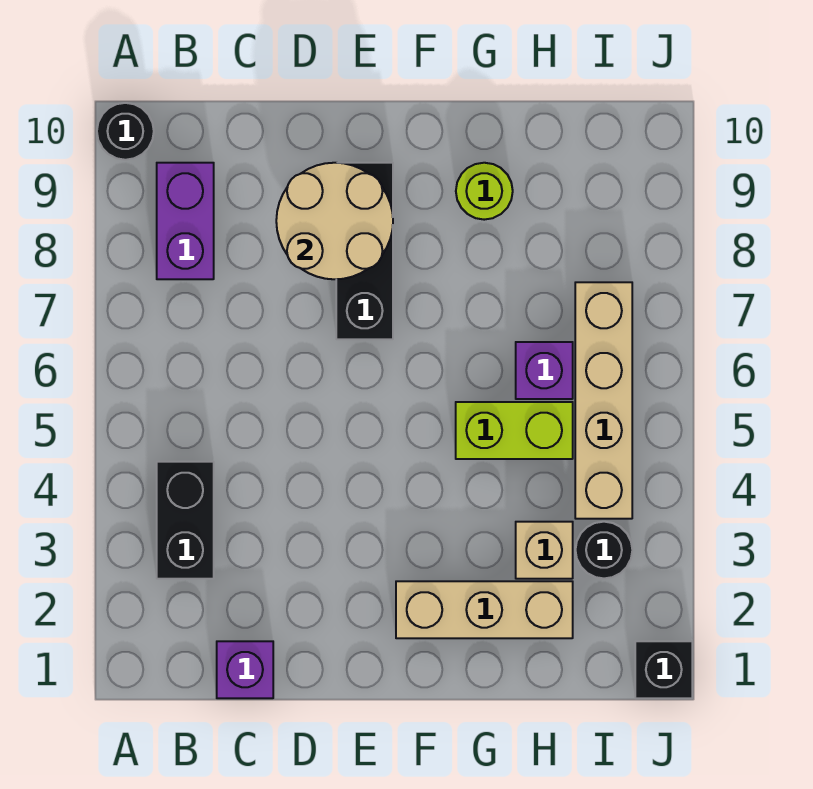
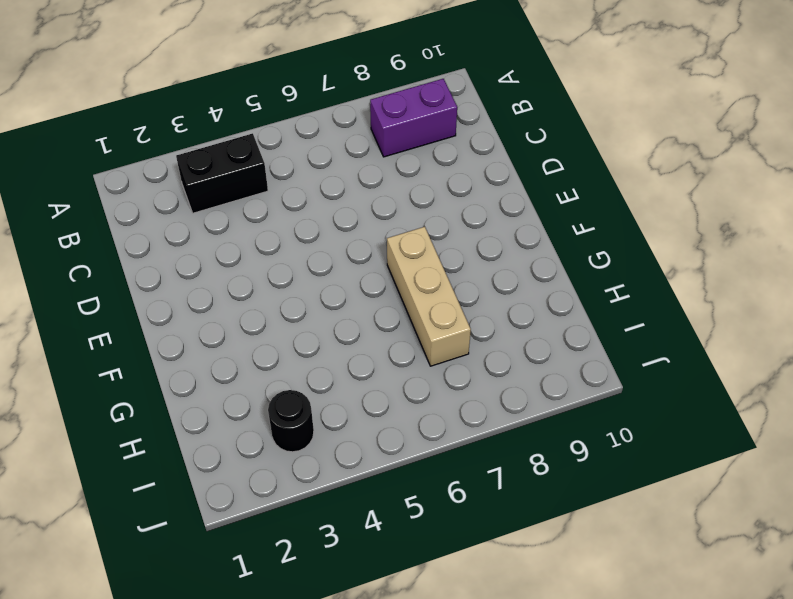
tan 1x3 brick [387,227,471,366] -> tan 1x3 brick moved to [396,581,573,638]
none -> black 1x1 round brick [97,103,154,160]
none -> purple 1x1 brick [217,641,273,698]
none -> black 1x3 brick [336,163,393,339]

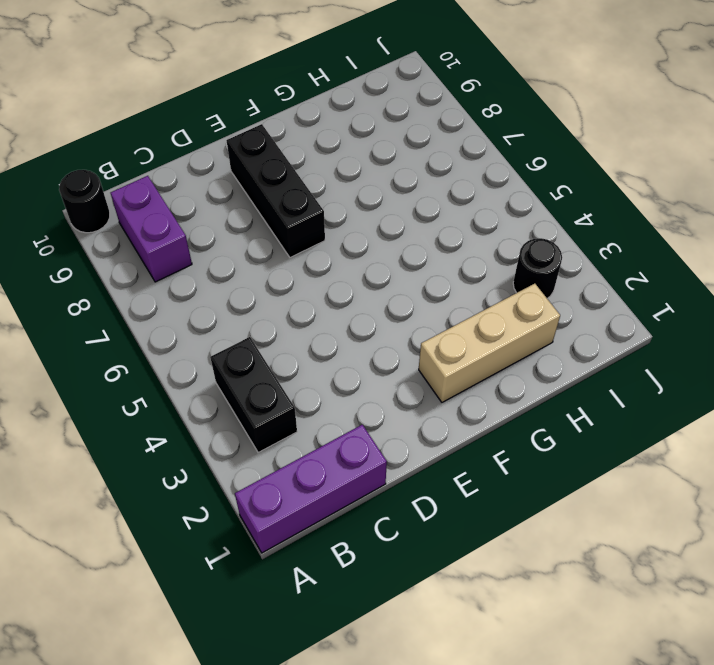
purple 1x3 brick [235,425,387,553] -> purple 1x1 brick [217,641,273,698]
none -> lime 1x2 brick [456,402,573,459]
none -> lime 1x1 round brick [456,163,513,220]
none -> tan 1x1 brick [516,522,573,579]

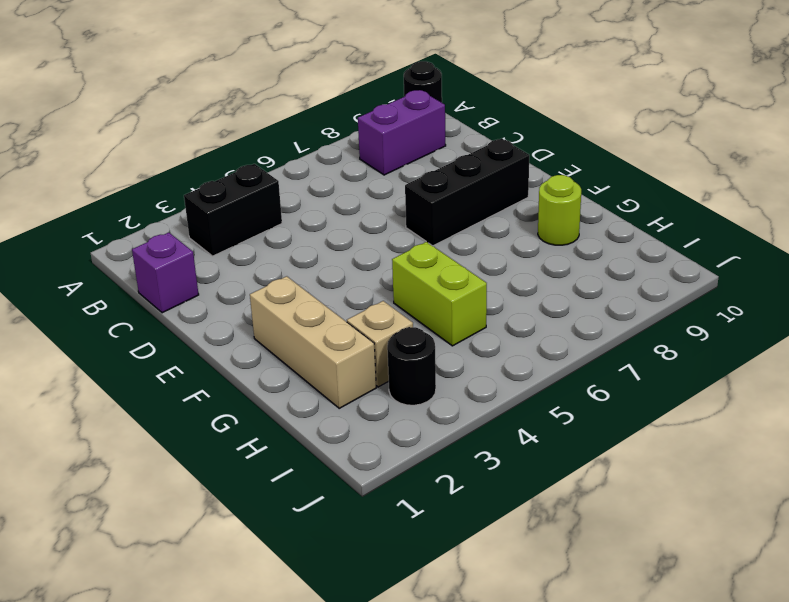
none -> purple 1x1 brick [516,342,573,399]
none -> tan 1x4 brick [575,282,632,519]
none -> black 1x1 brick [635,641,692,698]

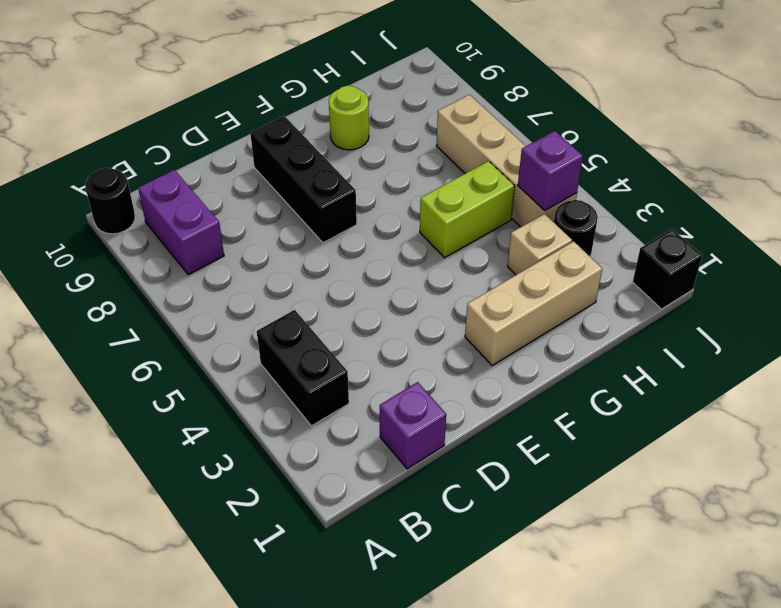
purple 1x1 brick [518,131,583,211] -> purple 1x1 brick moved to [516,342,573,399]
none -> tan 2x2 round brick [276,163,393,279]

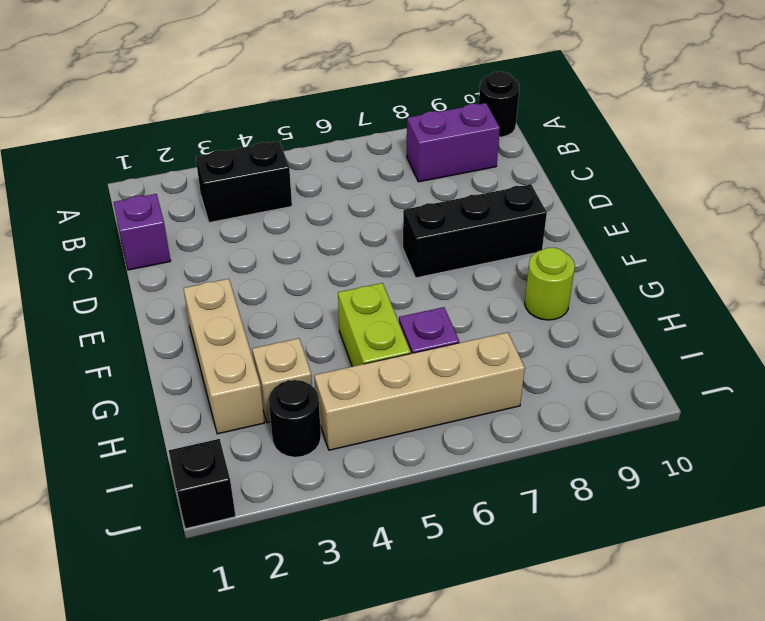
none -> tan 2x2 round brick [276,163,393,279]

